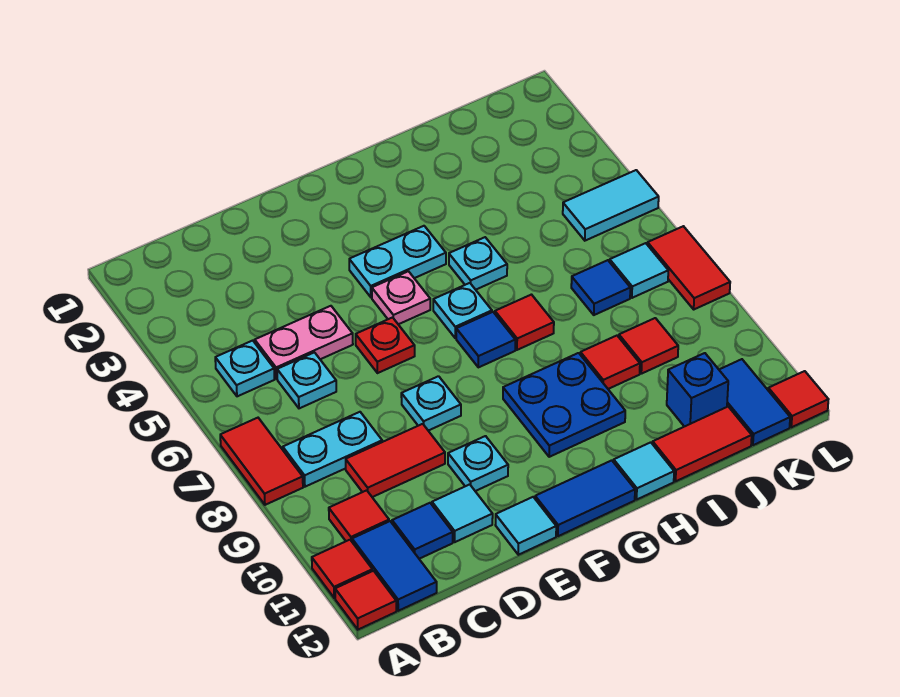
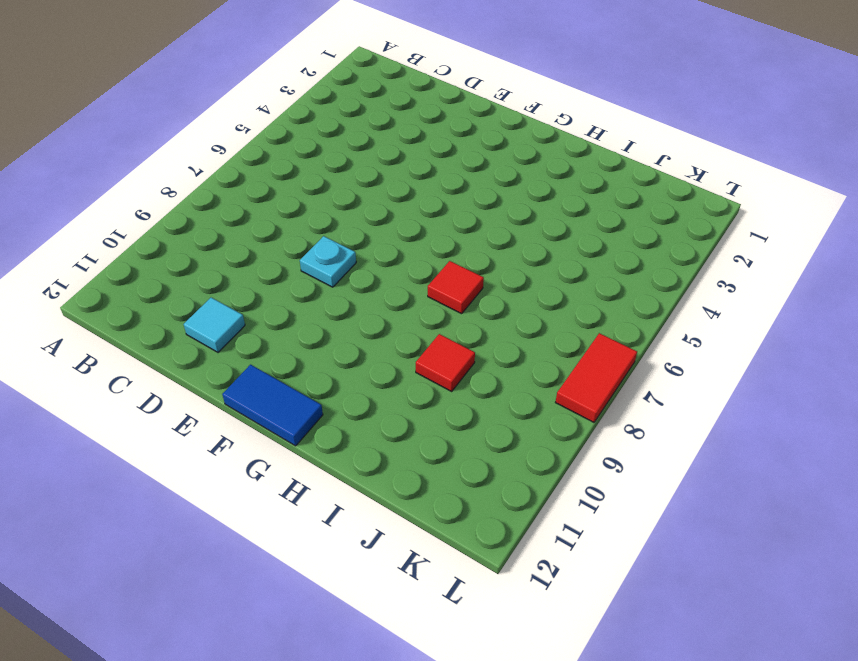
none -> red 1x2 tile [220,418,303,505]
none -> red 1x1 tile [312,540,373,598]
none -> red 1x1 tile [335,571,396,630]
none -> cyan 1x1 plate [215,341,275,396]

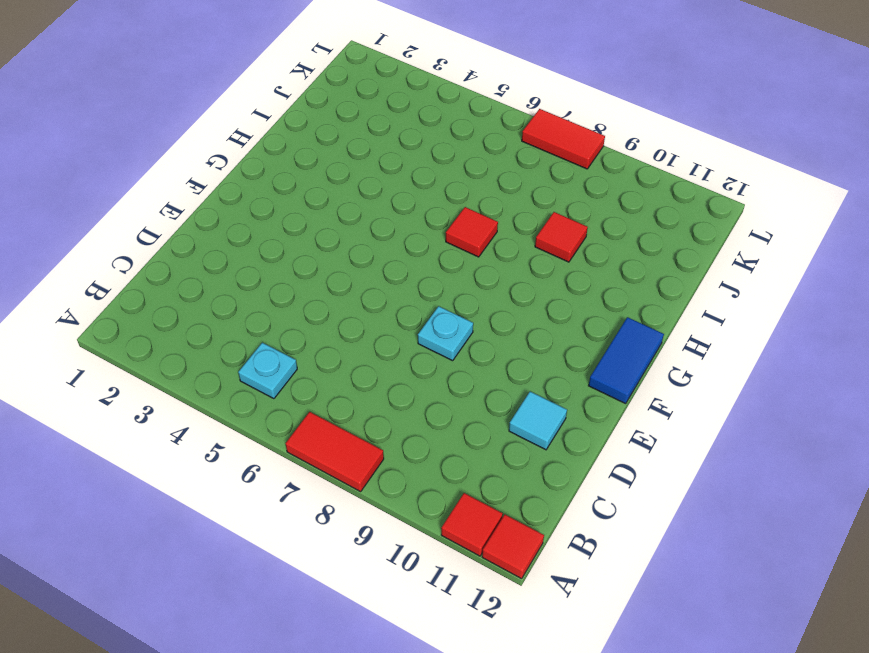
none -> cyan 1x2 plate [283,412,382,487]
none -> red 1x1 tile [329,490,389,541]
none -> blue 1x2 tile [352,521,437,611]
none -> pink 1x2 plate [255,306,353,379]

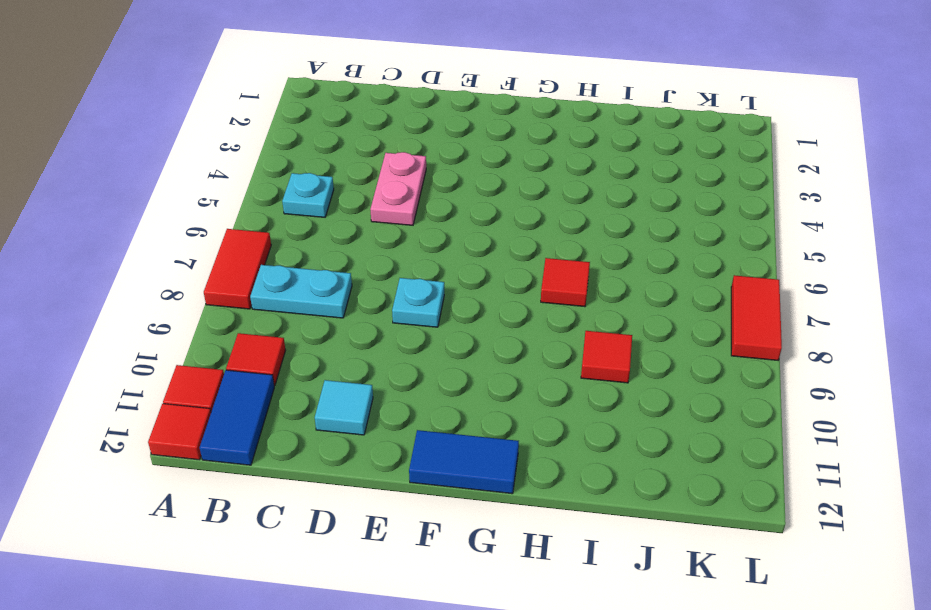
pink 1x2 plate [370,152,426,225] -> pink 1x2 plate turned to [255,306,353,379]
none -> cyan 1x1 plate [277,352,336,408]
none -> red 1x2 tile [346,424,445,497]
none -> blue 1x1 tile [392,503,453,559]
none -> red 1x1 plate [356,318,415,373]

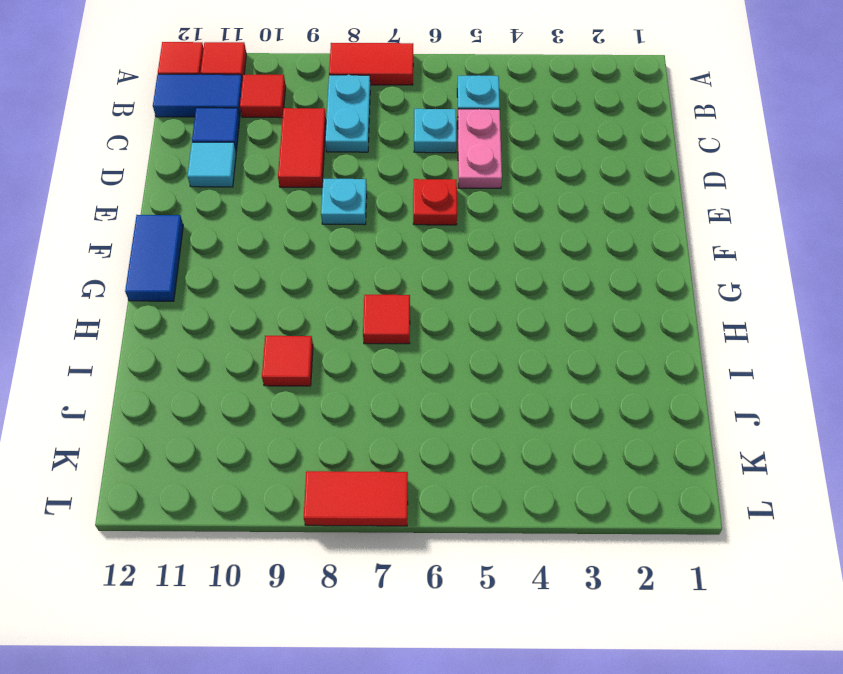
none -> cyan 1x1 plate [448,436,508,491]
none -> cyan 1x1 tile [495,497,556,555]
none -> cyan 1x2 plate [349,226,446,297]
none -> pink 1x1 plate [372,271,430,324]

